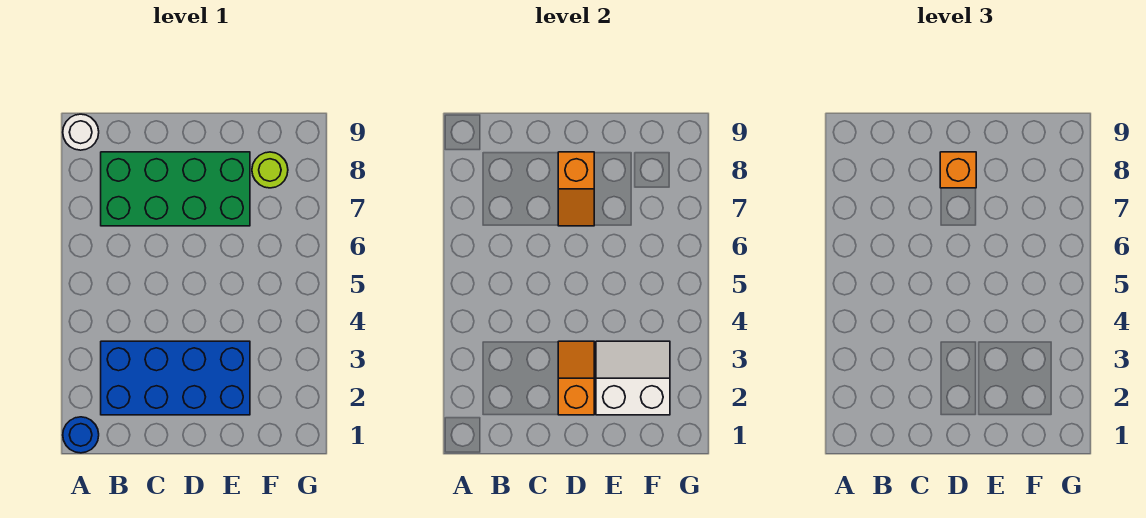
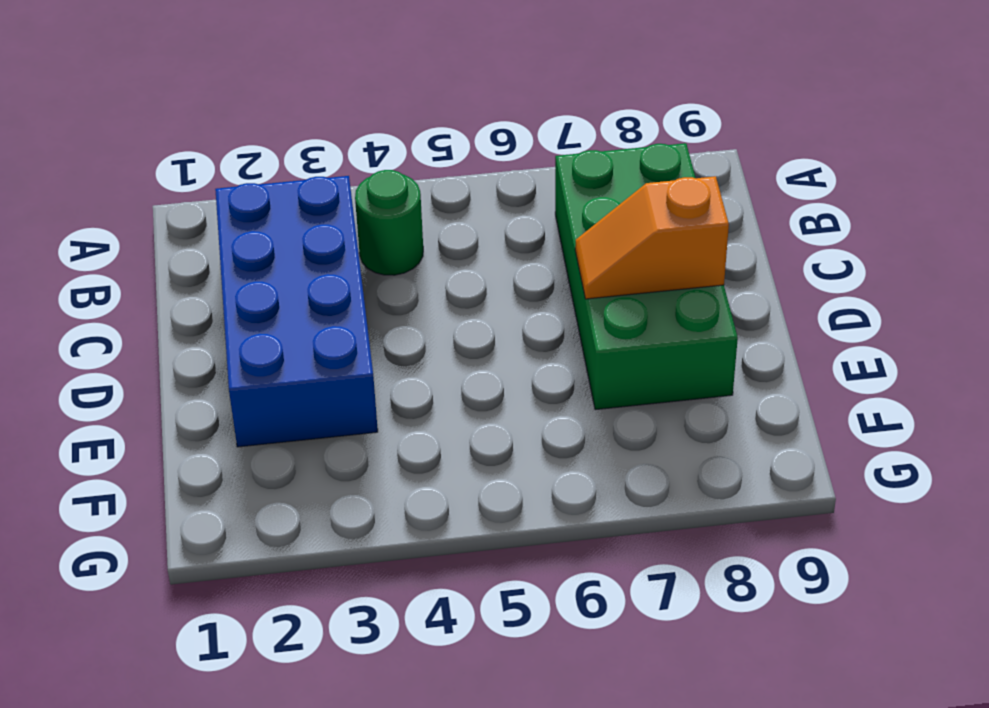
green 1x1 round brick [355,170,423,275] -> none
none -> blue 1x1 round brick [63,417,99,453]
none -> white 1x1 round brick [63,114,99,150]

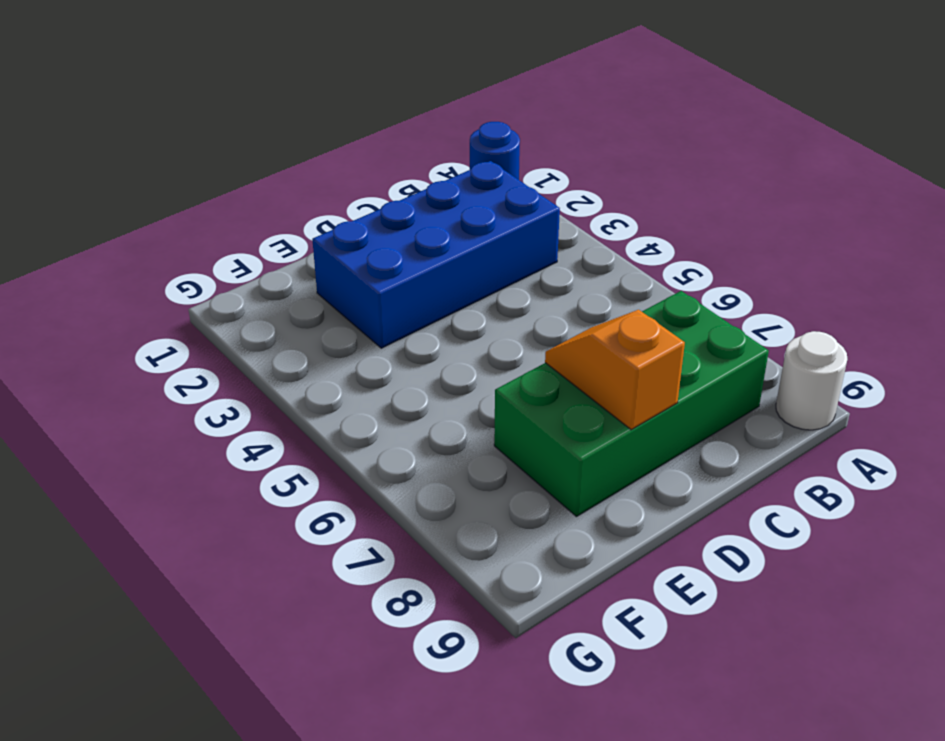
none -> lime 1x1 round brick [252,152,288,188]
none -> orange 1x2 slope [558,341,594,415]

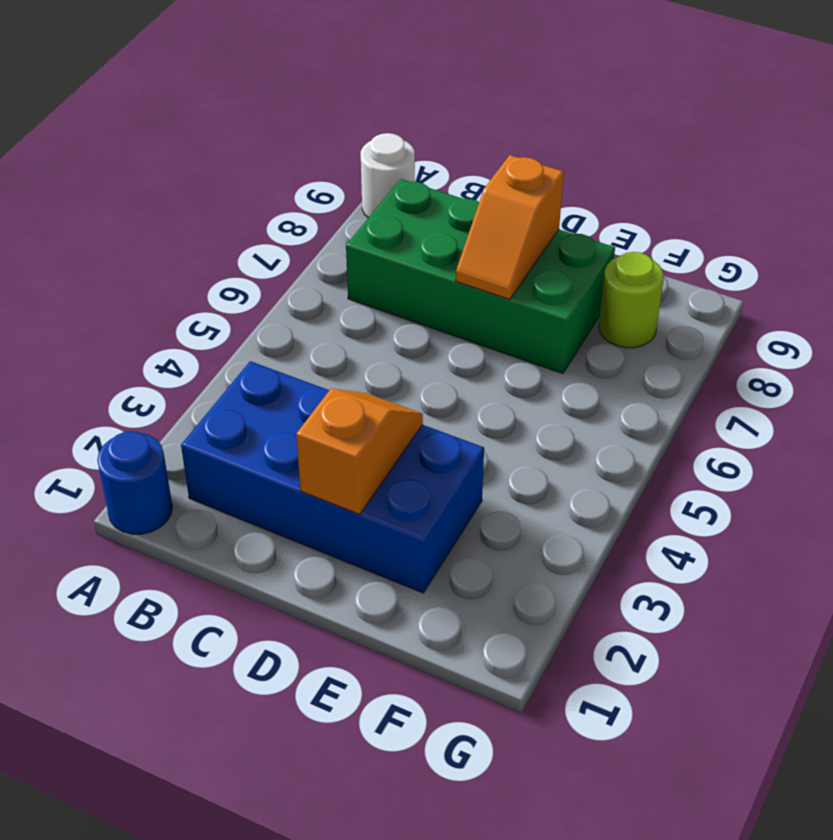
none -> white 2x2 slope [596,341,670,415]
none -> orange 1x1 brick [940,152,976,188]

